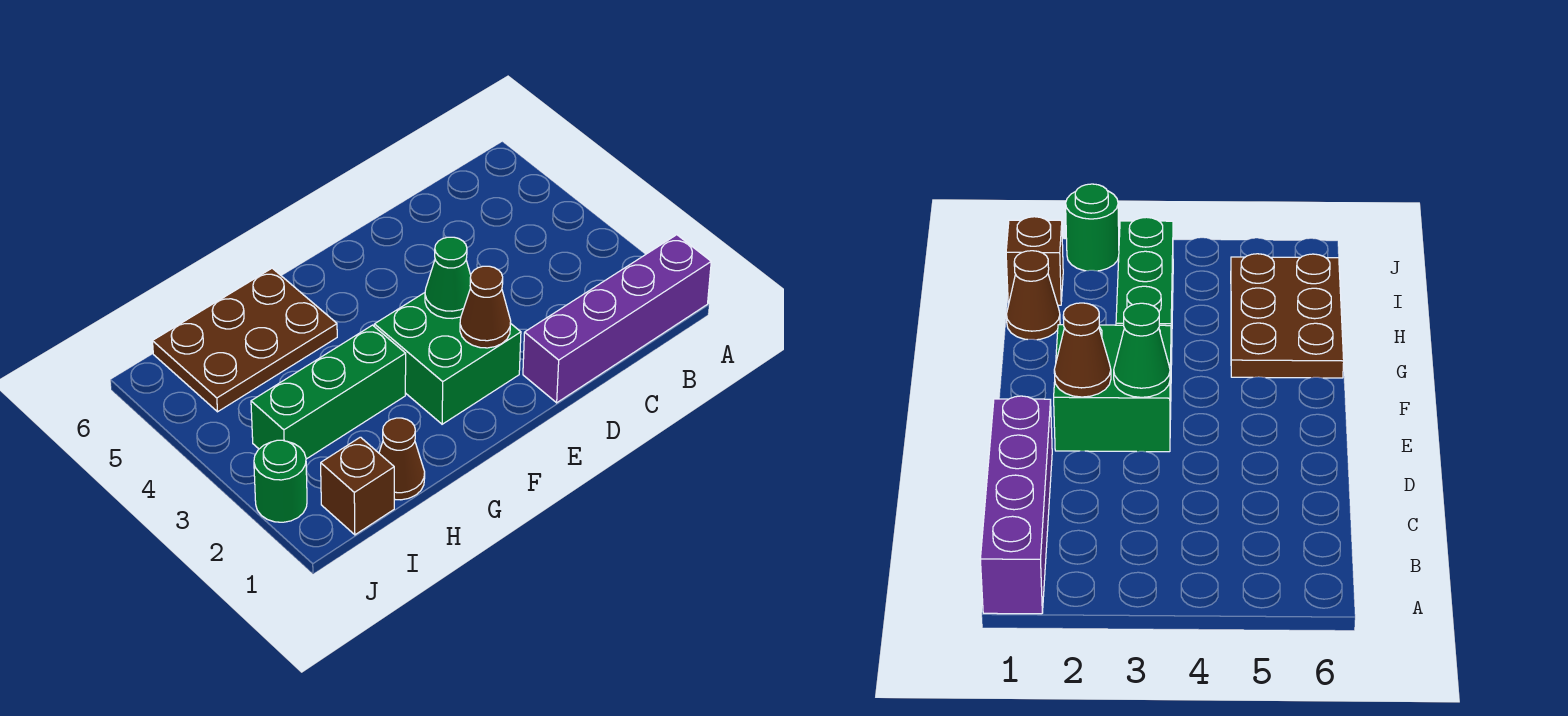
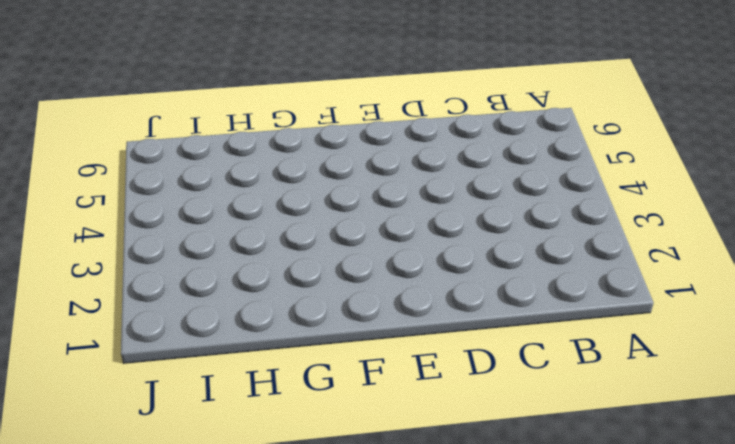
none -> purple 1x4 brick [523,235,711,403]
none -> green 2x2 brick [374,293,521,424]

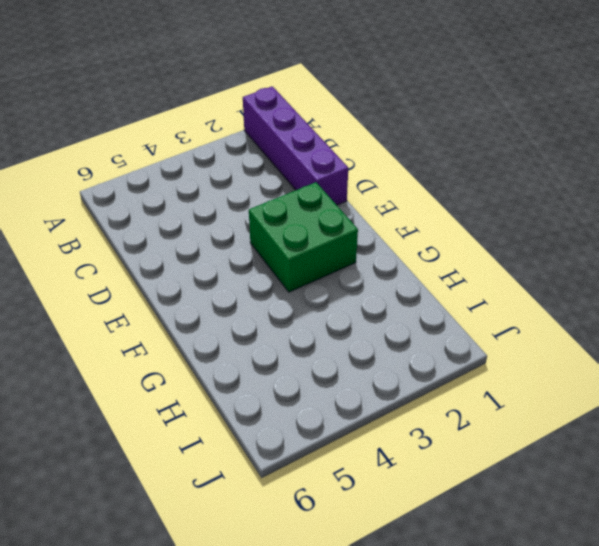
none -> green 1x3 brick [251,325,406,459]
none -> brown 2x3 plate [153,268,337,412]

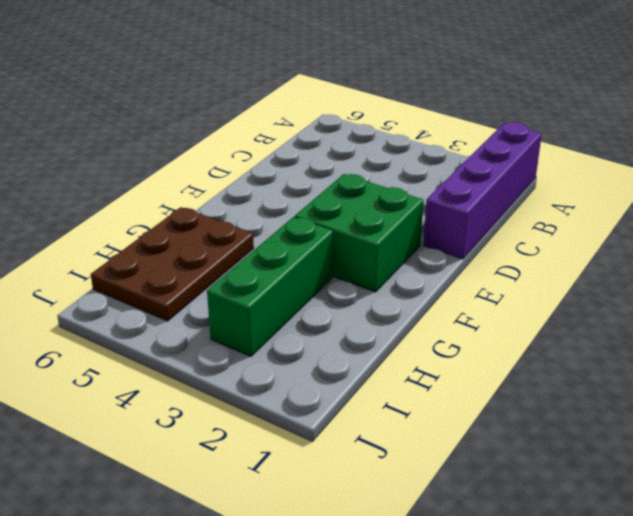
none -> brown 1x1 cone [379,418,425,500]
none -> brown 1x1 brick [321,437,394,535]

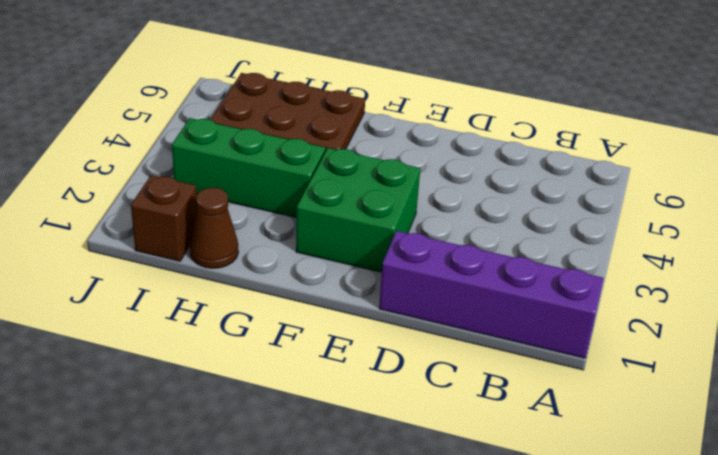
none -> green 1x1 round brick [254,440,307,522]
none -> brown 1x1 cone [460,266,511,348]

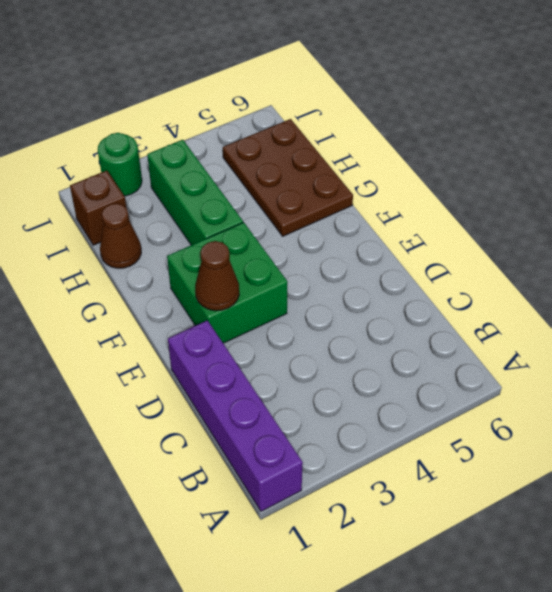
none -> green 1x1 cone [425,237,471,319]

